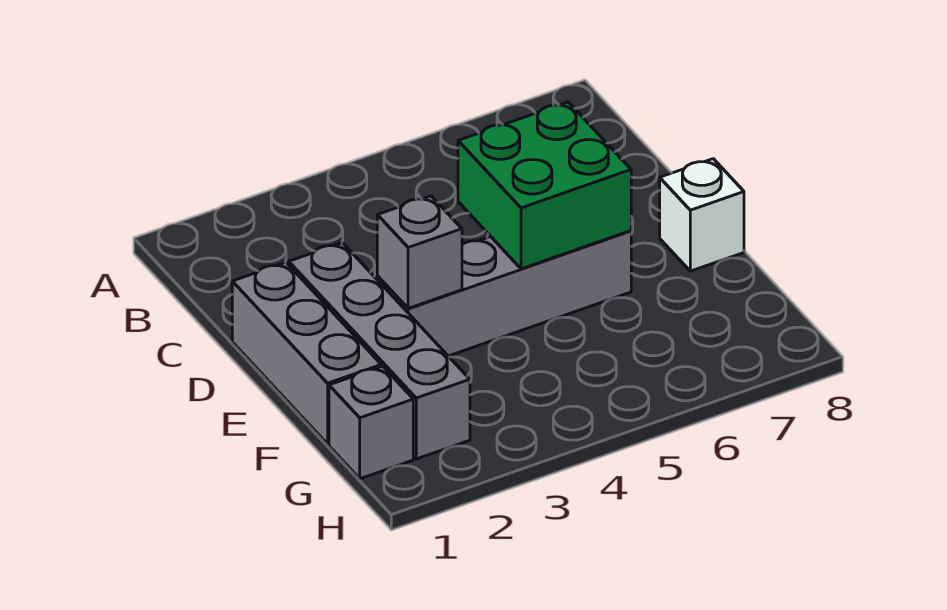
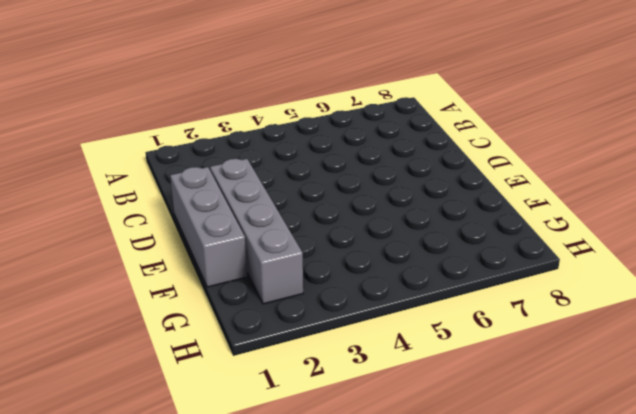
none -> grey 1x4 brick [377,231,631,356]
none -> white 1x1 brick [660,159,744,271]

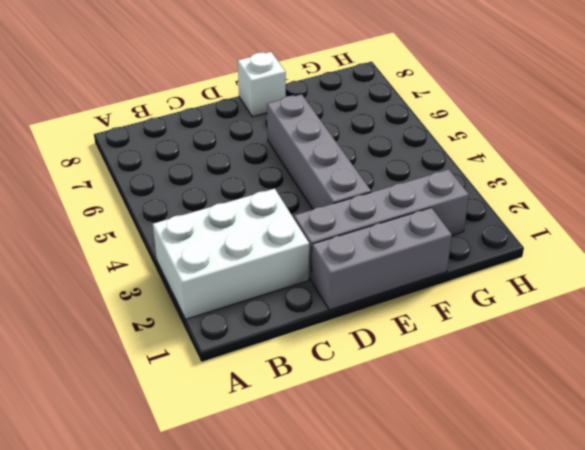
white 2x3 brick [153,189,309,319] -> none
none -> grey 1x1 brick [329,366,413,479]
none -> green 2x2 brick [458,102,631,269]

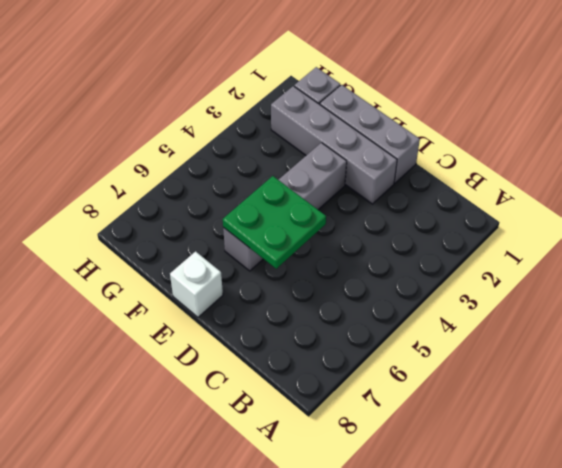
green 2x2 plate [223,176,326,269] -> green 2x2 brick [458,102,631,269]
none -> grey 1x1 brick [377,196,462,308]

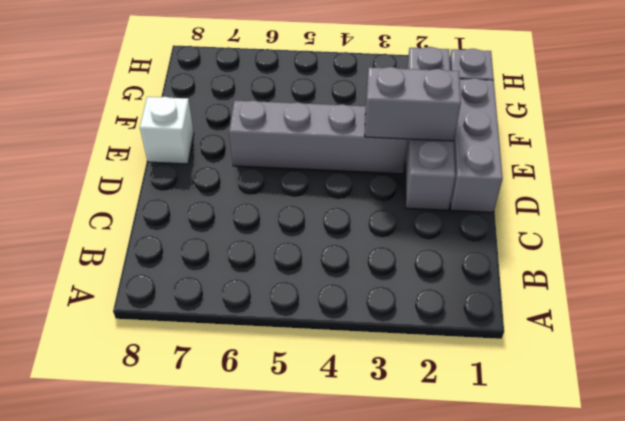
grey 1x2 brick [365,67,461,141] -> grey 1x1 brick [377,196,462,308]
none -> green 2x2 brick [458,102,631,269]

